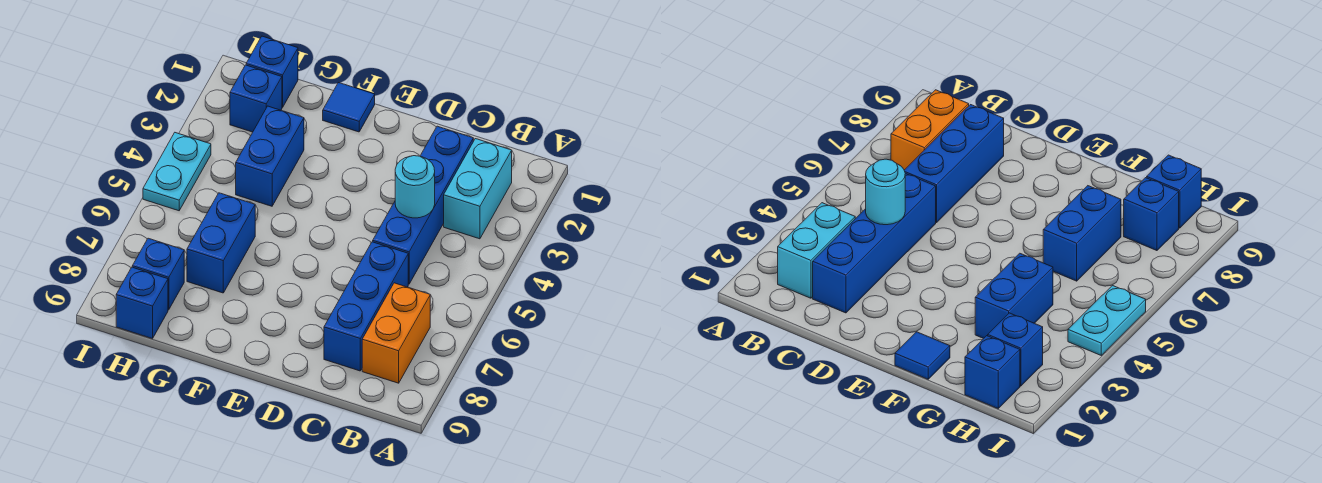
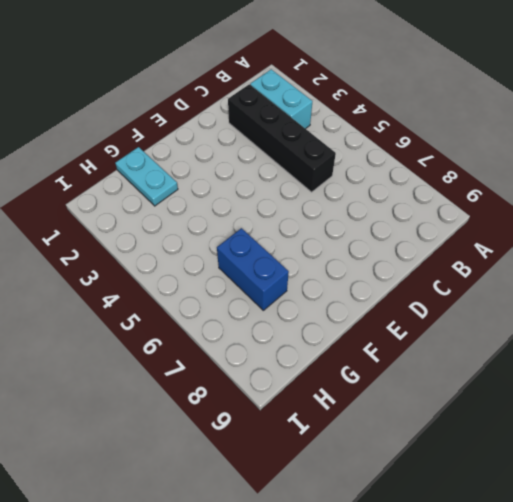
black 1x4 brick [228,84,336,192] -> blue 1x4 brick [373,126,473,284]
cyan 1x2 plate [115,147,178,206] -> cyan 1x2 plate moved to [143,133,211,211]
none -> orange 1x2 brick [362,283,430,383]
none -> blue 1x3 brick [324,242,408,371]
none -> blue 1x1 tile [323,83,375,132]

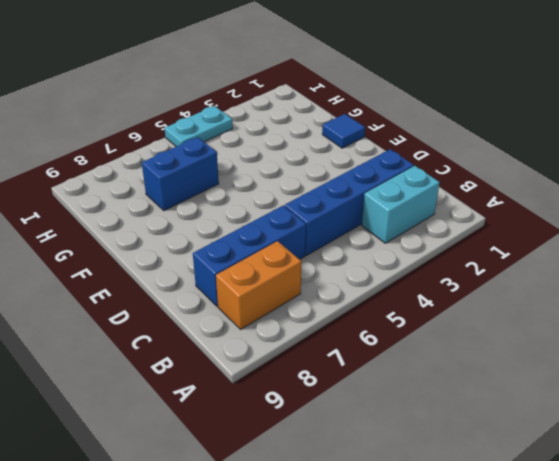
none -> blue 1x2 brick [236,106,304,206]
none -> blue 1x1 brick [246,36,298,108]
none -> blue 1x1 brick [230,65,282,132]

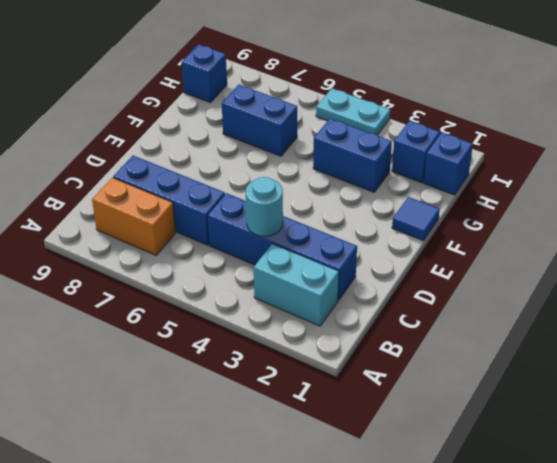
none -> blue 1x1 brick [132,238,184,310]

